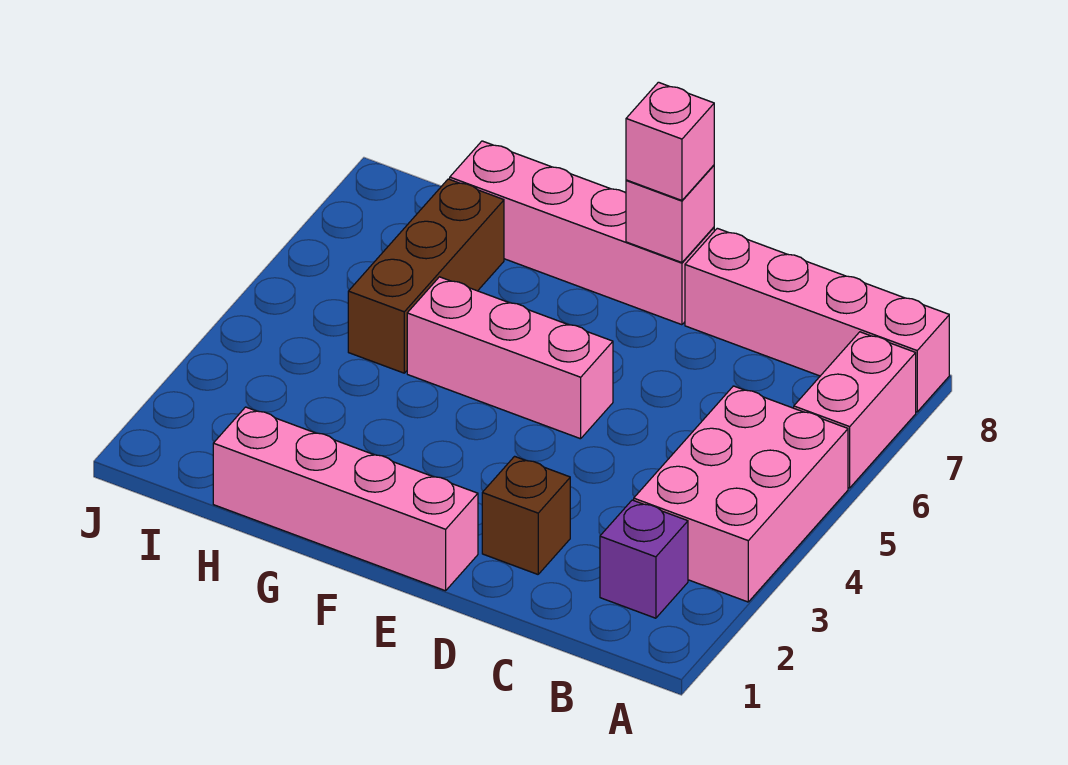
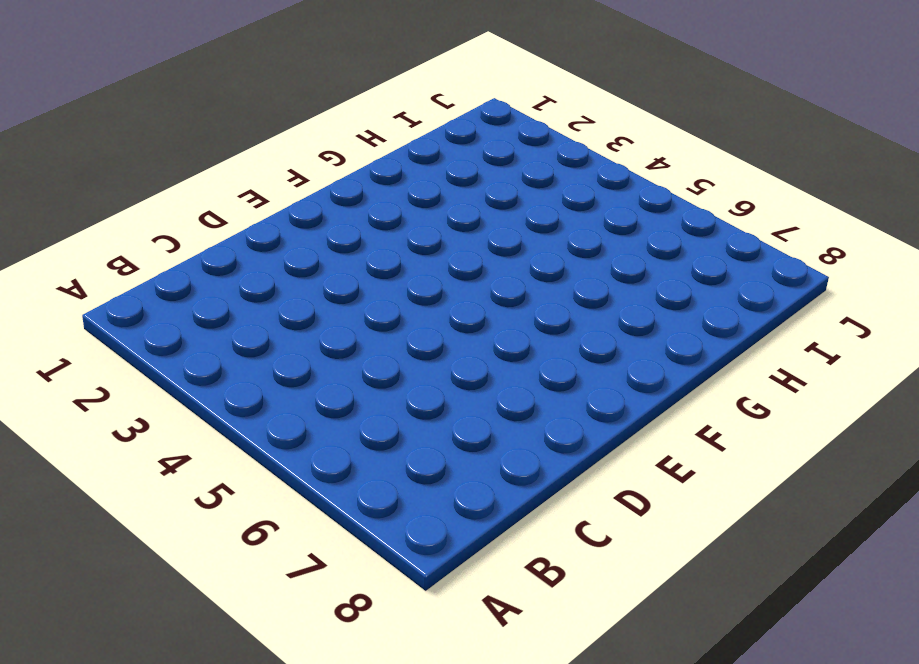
none -> pink 2x3 brick [634,386,848,602]
none -> pink 1x2 brick [794,332,916,488]

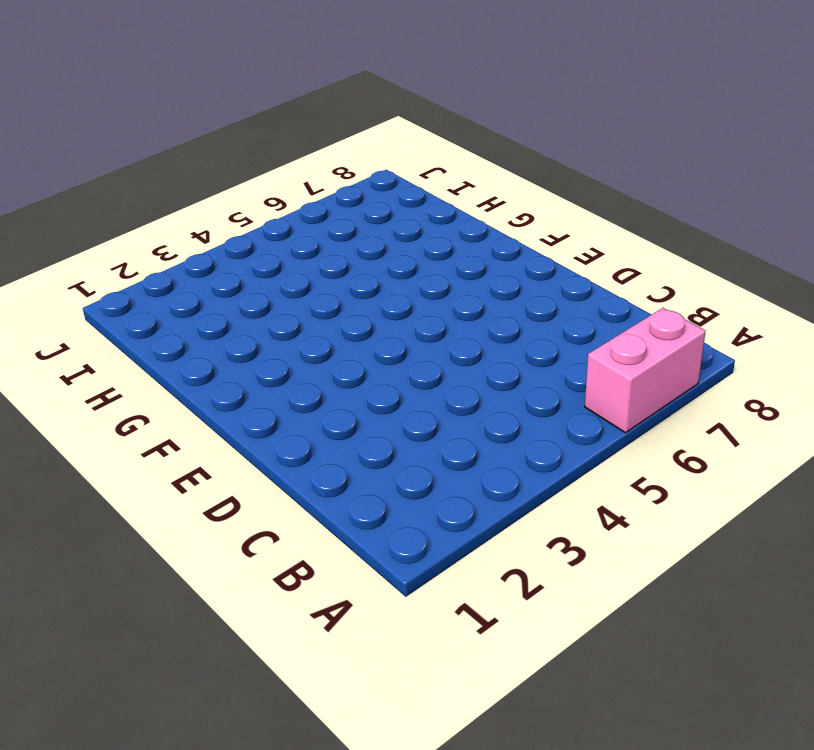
none -> pink 2x3 brick [634,386,848,602]
none -> pink 1x4 brick [685,228,949,412]

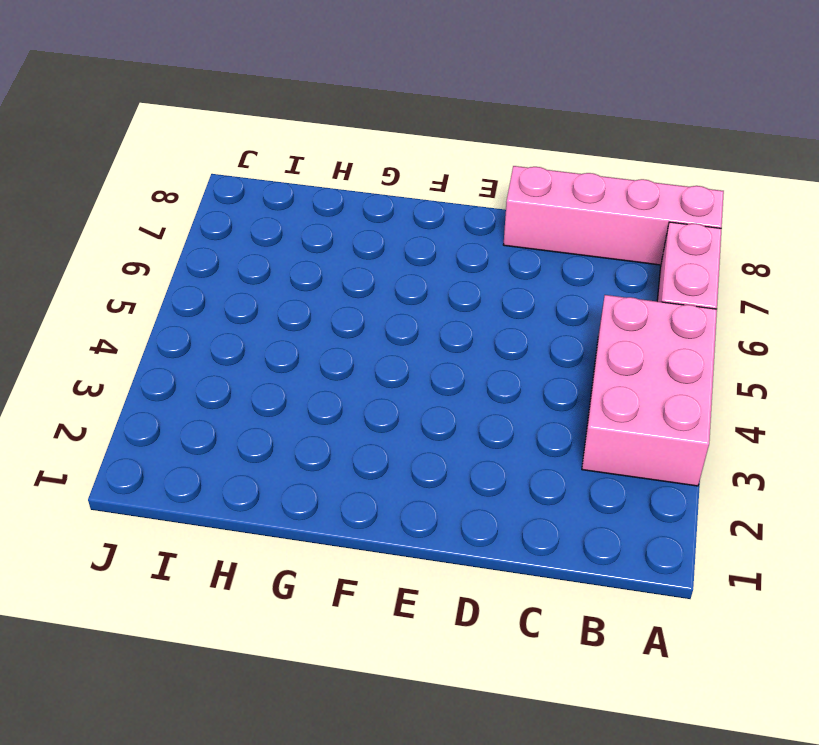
none -> purple 1x1 brick [600,500,688,618]
none -> brown 1x1 brick [482,456,570,574]

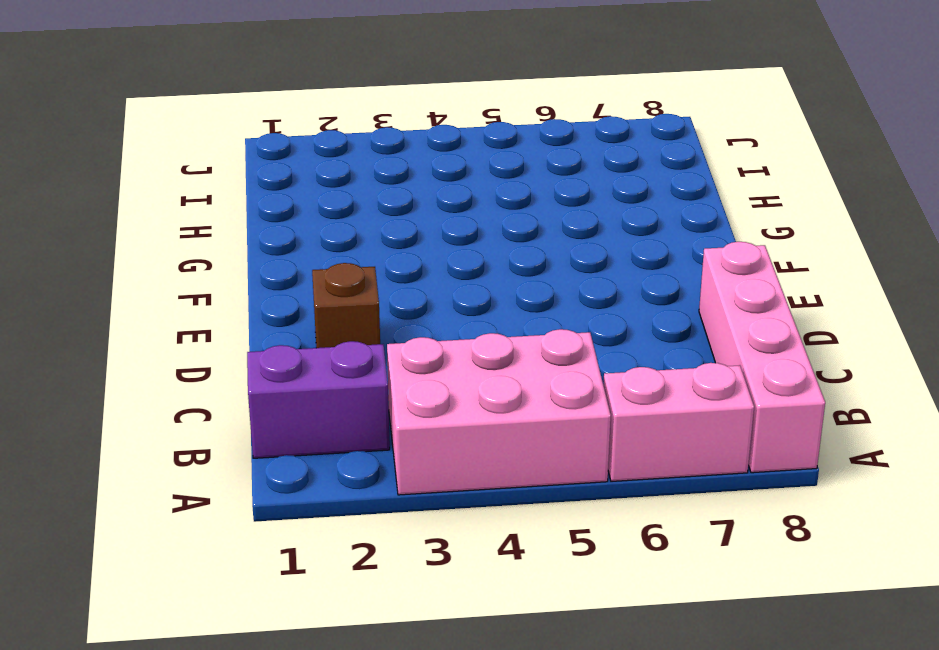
purple 1x2 brick [247,341,390,458] -> purple 1x1 brick [600,500,688,618]
none -> pink 1x4 brick [213,407,478,591]
none -> pink 1x3 brick [407,277,613,439]

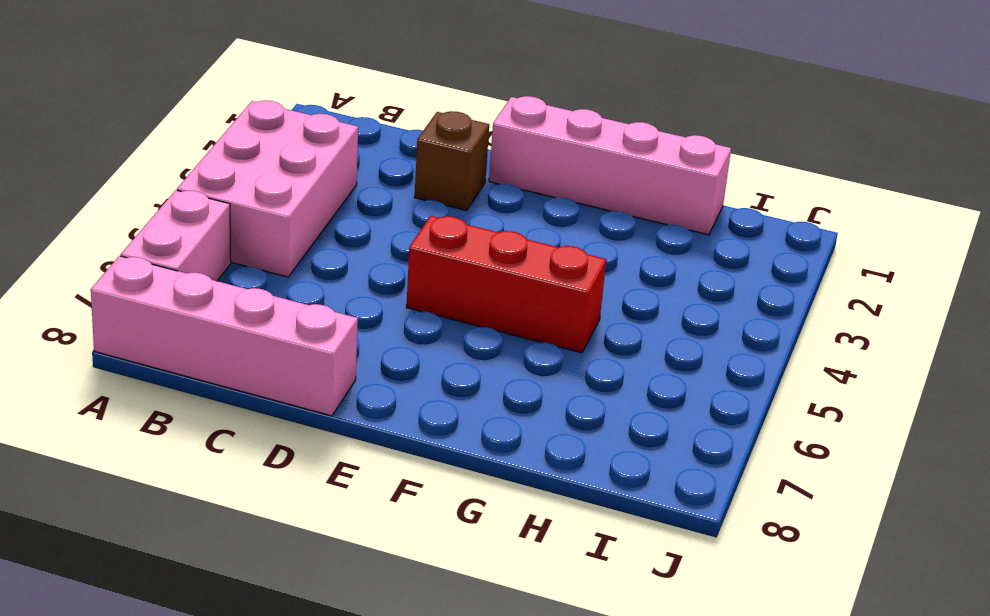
red 1x3 brick [407,216,606,353] -> pink 1x3 brick [407,277,613,439]
none -> purple 1x1 brick [600,500,688,618]
none -> pink 1x4 brick [450,141,714,325]

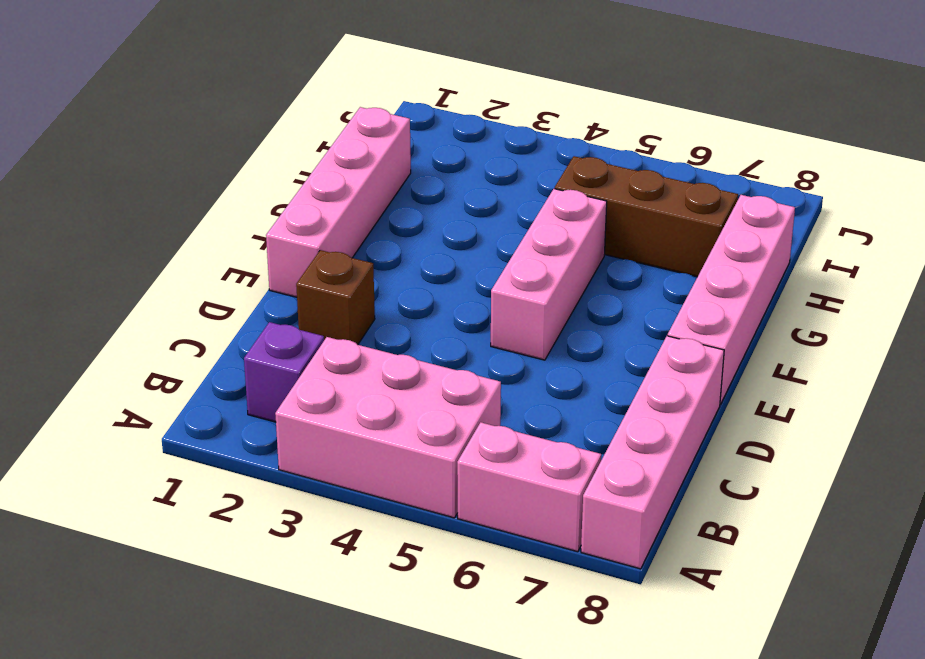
none -> pink 1x1 brick [626,165,714,263]
none -> pink 1x1 brick [626,82,714,200]

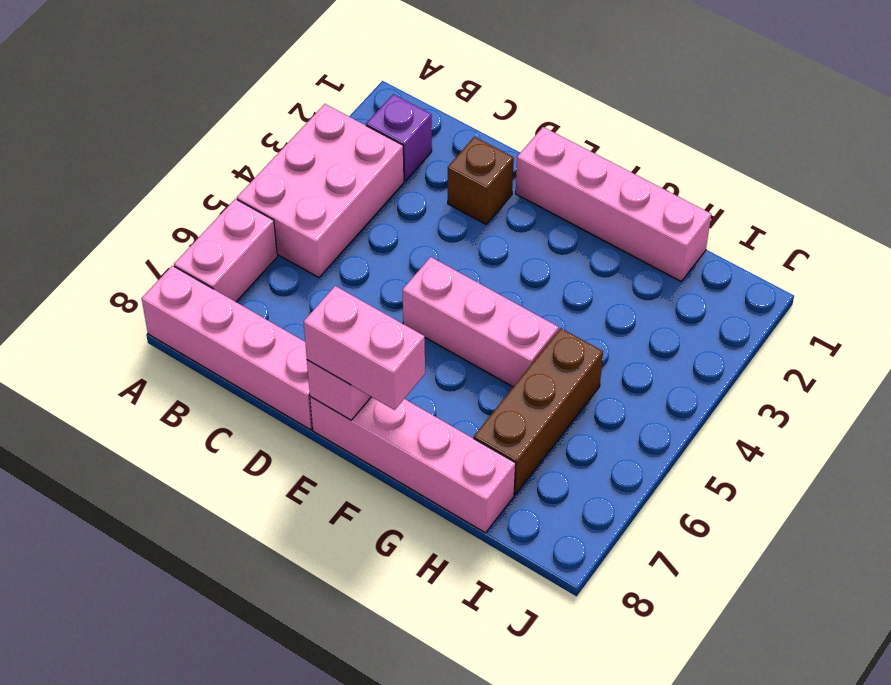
pink 1x2 brick [304,286,425,410] -> pink 1x1 brick [626,82,714,200]

